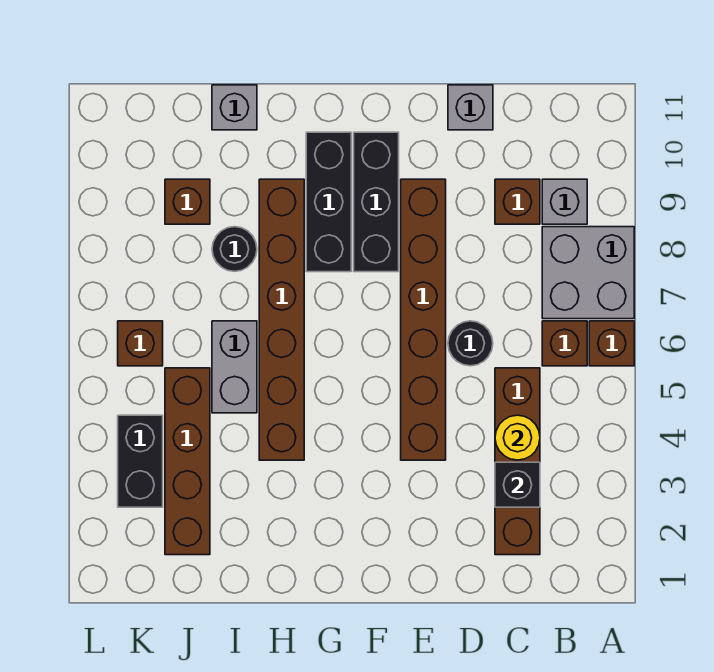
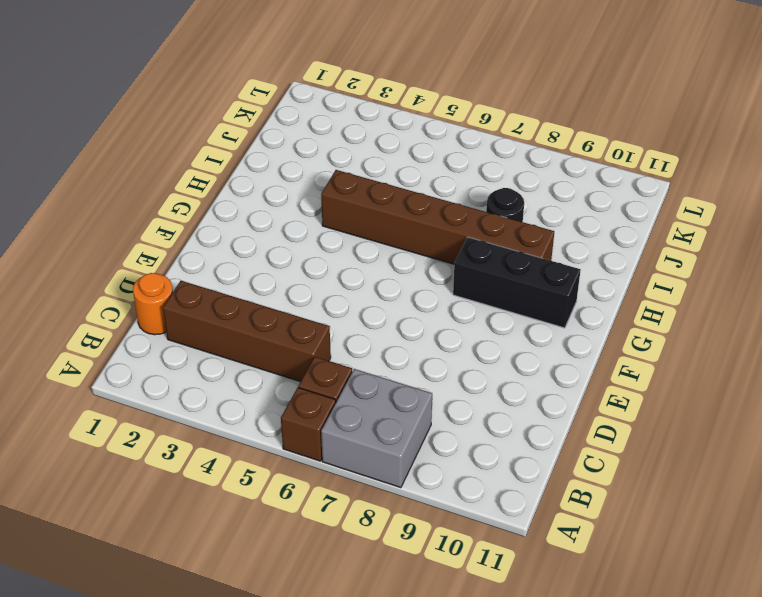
orange 1x1 round brick [133,273,173,335] -> none
none -> grey 1x1 brick [542,179,587,224]
none -> brown 1x1 brick [495,179,540,224]
none -> black 1x1 round brick [448,321,493,366]

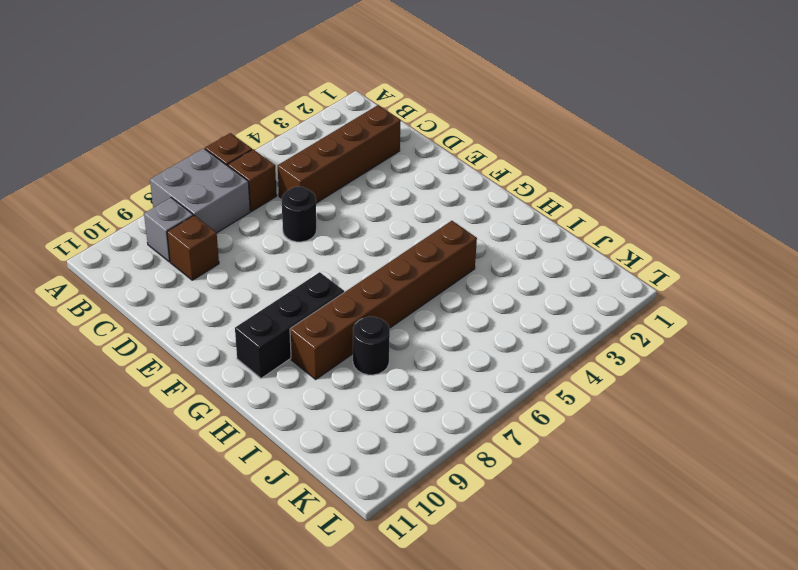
none -> grey 1x1 brick [448,85,493,130]
none -> brown 1x6 brick [401,179,446,460]
none -> black 1x3 brick [354,132,399,272]

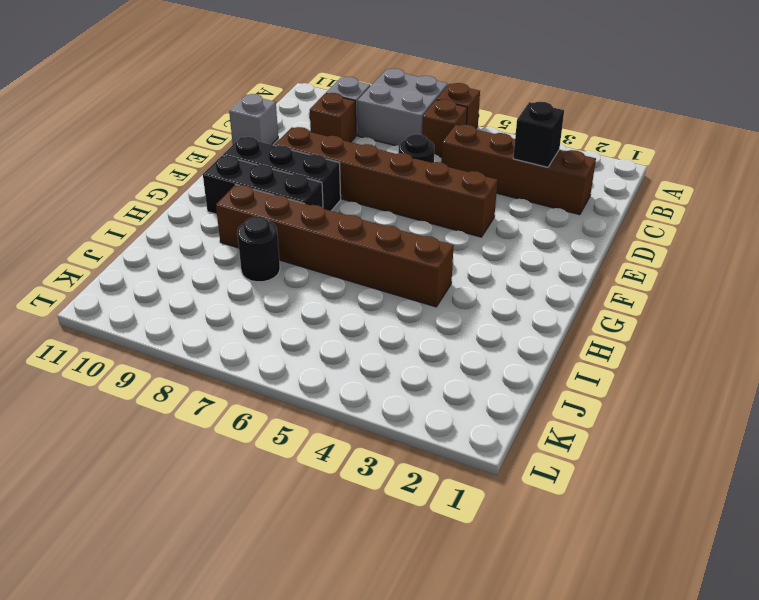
none -> grey 1x2 brick [212,321,257,413]
none -> grey 1x1 brick [212,85,257,130]
none -> brown 1x4 brick [165,368,210,555]

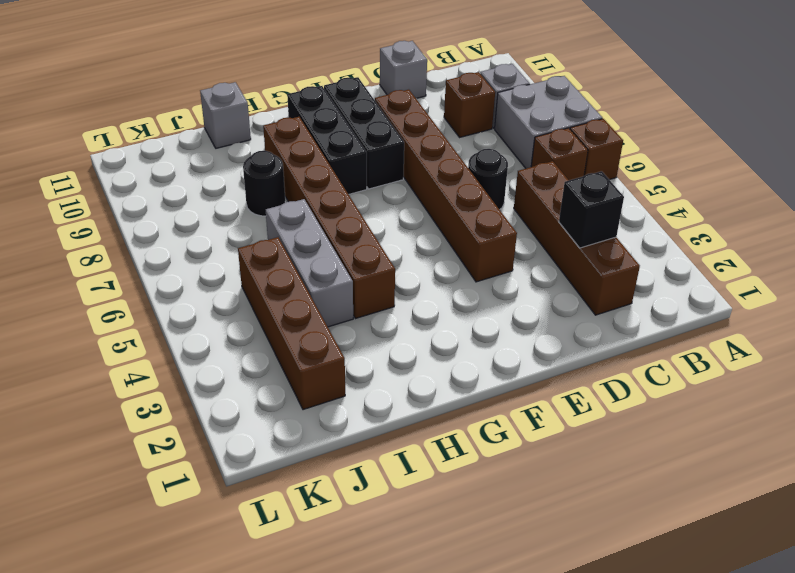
grey 1x3 brick [266,199,353,327] -> grey 1x2 brick [212,321,257,413]
none -> brown 1x1 brick [165,179,210,224]
none -> black 1x2 brick [118,415,163,507]
none -> brown 1x1 brick [118,321,163,366]

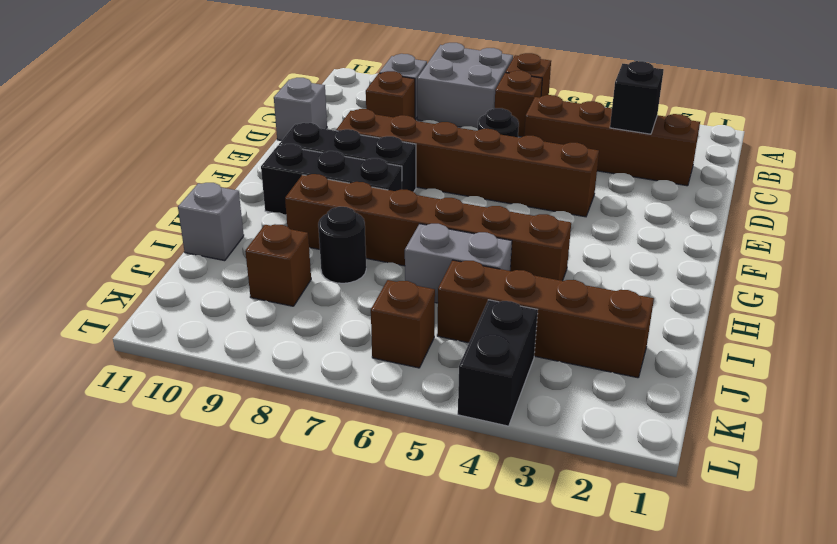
black 1x2 brick [458,300,538,426] -> black 1x2 brick turned to [118,415,163,507]
none -> yellow 1x1 round brick [495,415,540,460]

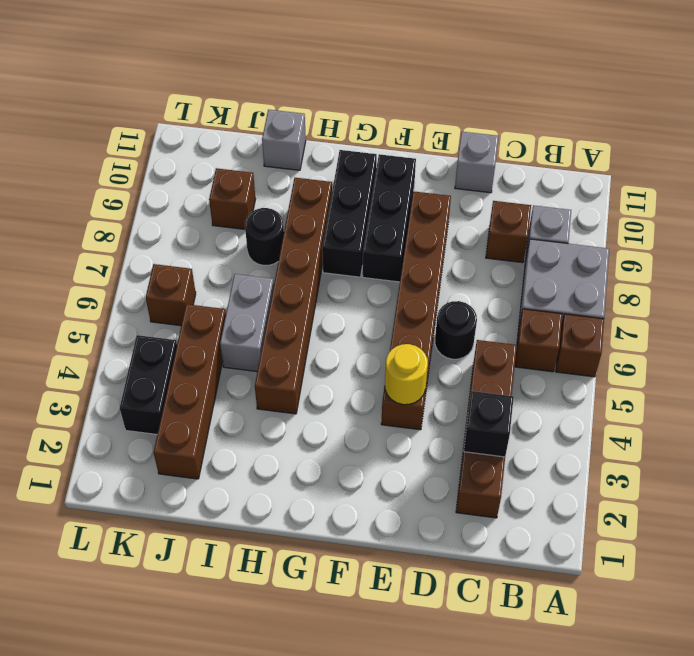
yellow 1x1 round brick [385,344,428,405] -> yellow 1x1 round brick moved to [495,415,540,460]

